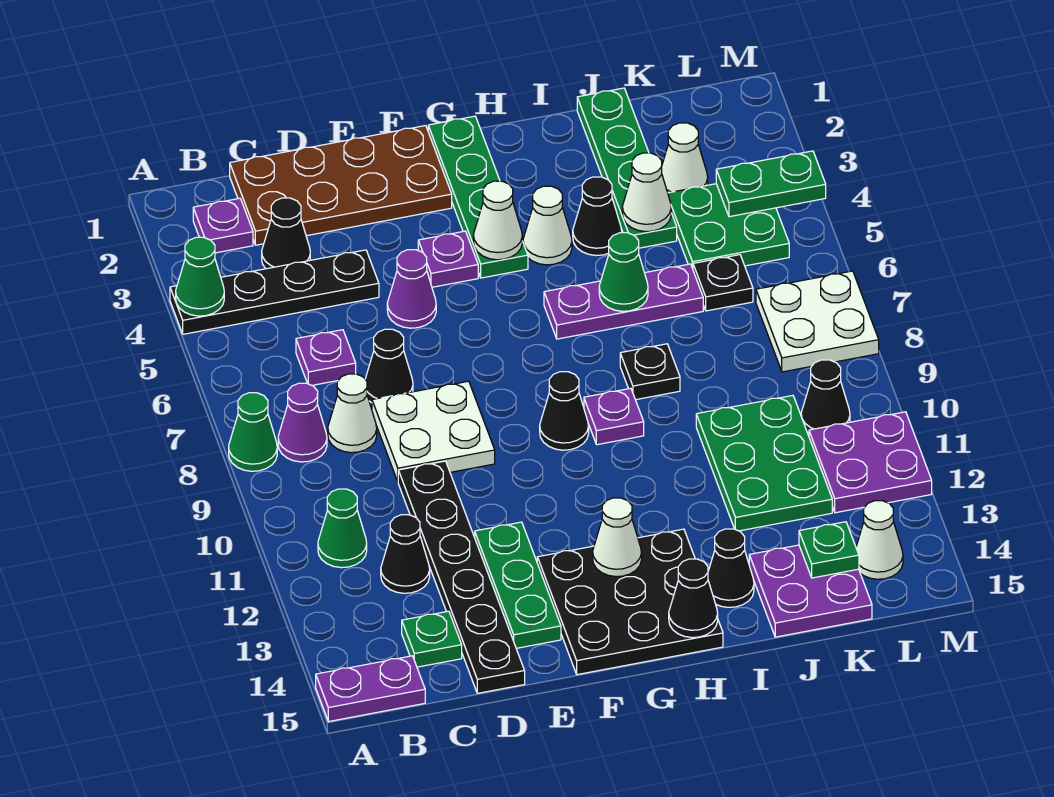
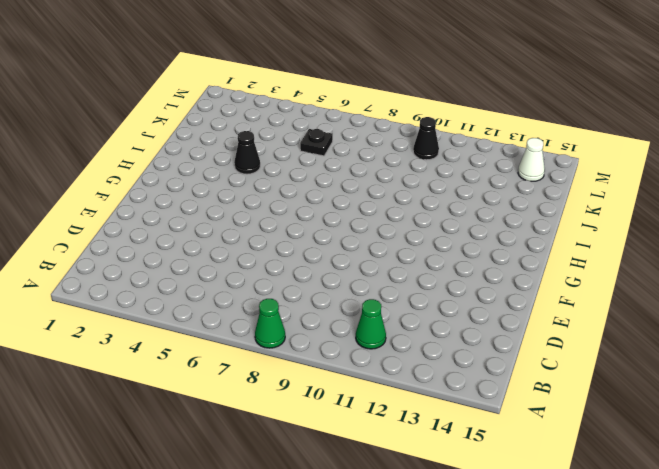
none -> black 1x4 plate [170,250,379,334]
none -> purple 1x2 plate [316,656,425,722]
none -> purple 1x1 plate [193,198,253,253]
none -> purple 1x1 cone [278,383,327,462]

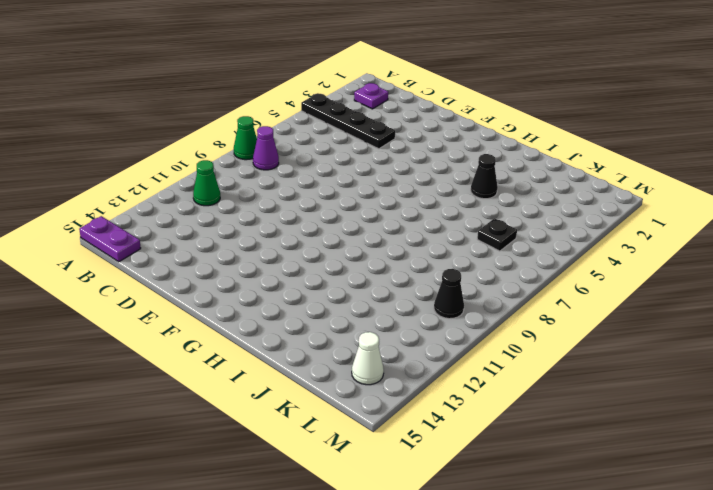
none -> brown 2x4 plate [230,126,452,245]
none -> black 1x1 cone [262,198,310,269]
none -> purple 1x1 plate [296,330,356,385]
none -> white 1x1 cone [328,374,377,453]

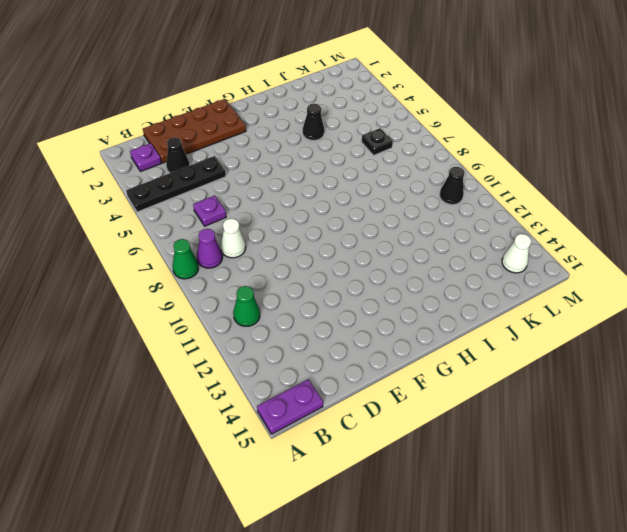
none -> black 1x1 cone [381,515,430,593]
none -> green 1x1 plate [402,611,462,667]
none -> black 1x1 cone [365,329,413,403]
none -> white 2x2 plate [372,381,495,481]

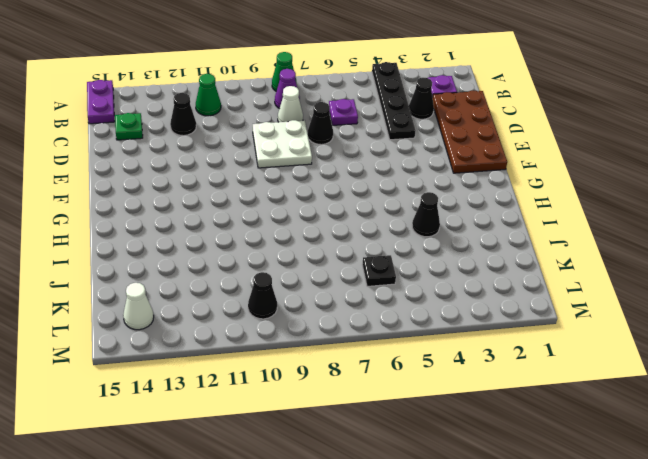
none -> black 1x6 plate [398,461,525,693]
none -> purple 1x1 cone [387,250,436,328]
none -> green 1x3 plate [475,522,561,648]
none -> purple 1x1 plate [418,231,478,287]

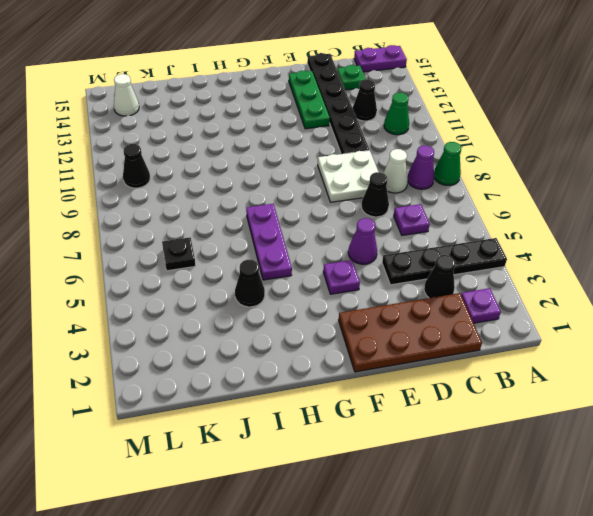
purple 1x3 plate [246,204,292,280] -> purple 1x3 plate turned to [544,264,703,339]
none -> black 3x3 plate [537,529,723,675]
none -> green 1x4 plate [428,116,528,278]
none -> black 1x1 cone [540,372,589,450]
none -> white 1x1 cone [523,186,572,265]

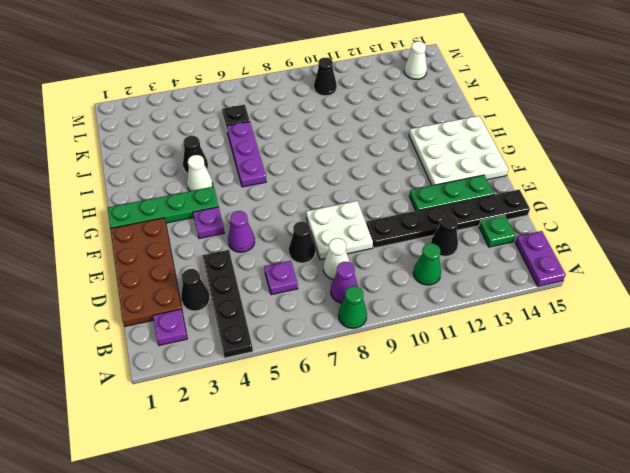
white 3x3 plate [409,116,508,185] -> black 3x3 plate [537,529,723,675]
none -> black 1x1 cone [540,372,589,450]
none -> purple 1x1 plate [584,388,644,445]
none -> black 1x1 plate [620,344,680,400]
none -> black 1x1 cone [708,529,754,607]

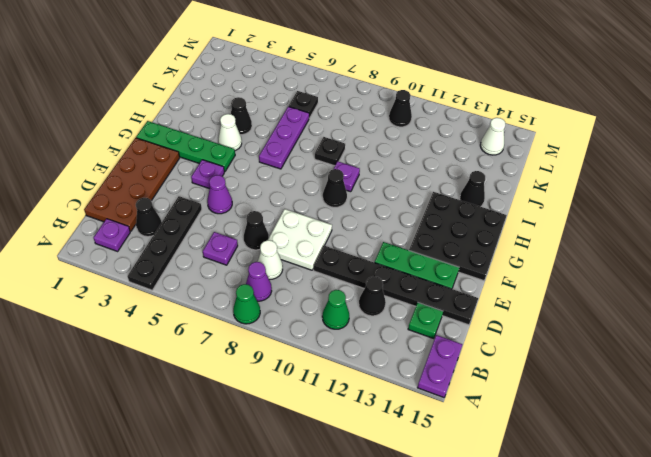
none -> green 1x4 plate [577,88,677,248]
none -> green 2x3 plate [696,395,832,531]
none -> purple 2x2 plate [749,545,872,637]
none -> white 1x1 cone [662,123,708,193]

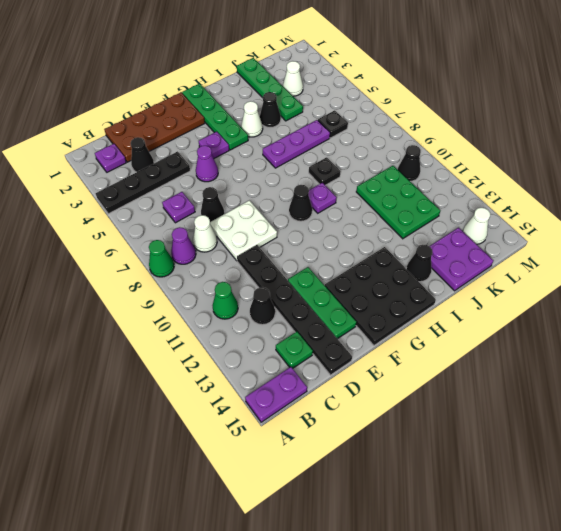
none -> green 2x2 plate [668,184,789,269]
none -> white 2x2 plate [756,271,879,372]
none -> purple 2x2 plate [809,412,932,513]
none -> green 1x1 cone [176,237,224,316]

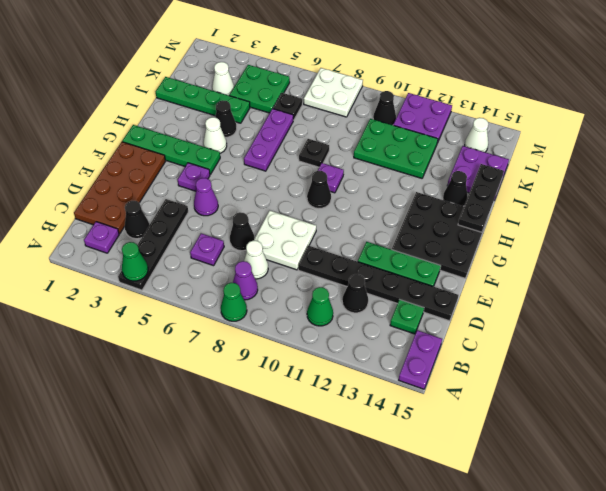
black 1x3 plate [458,164,504,232] -> black 1x1 cone [669,559,718,638]
none -> white 1x1 cone [473,181,522,260]
none -> white 1x1 cone [593,498,642,577]
none -> green 1x1 cone [599,232,648,311]
none -> white 1x1 cone [622,153,671,232]

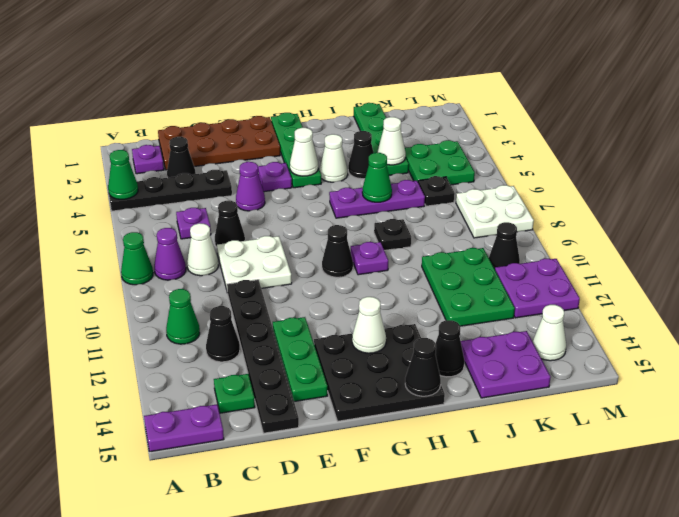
none -> white 1x1 cone [662,123,708,193]
none -> green 1x1 plate [799,522,859,578]
none -> green 1x2 plate [716,151,826,217]

